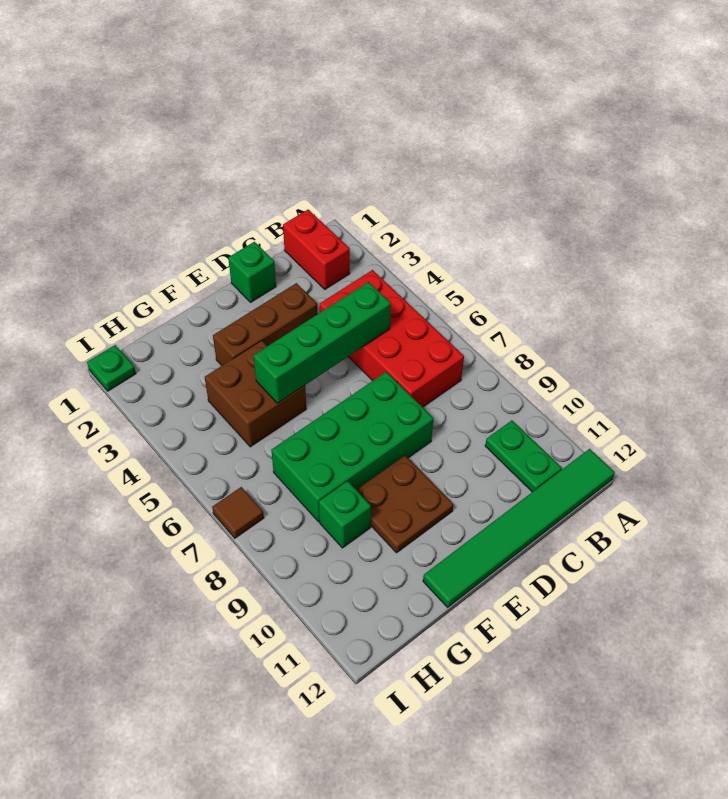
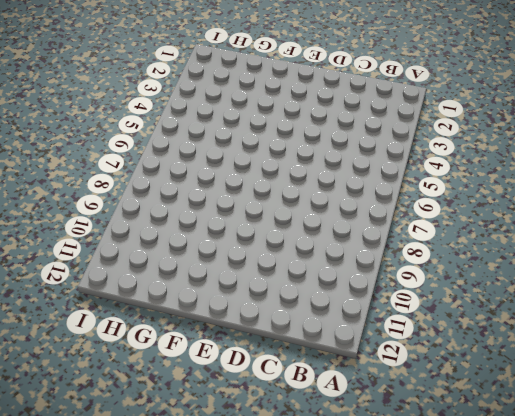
none -> green 1x6 tile [423,449,615,607]
none -> red 1x2 brick [283,210,350,289]
none -> red 2x4 brick [320,270,464,407]

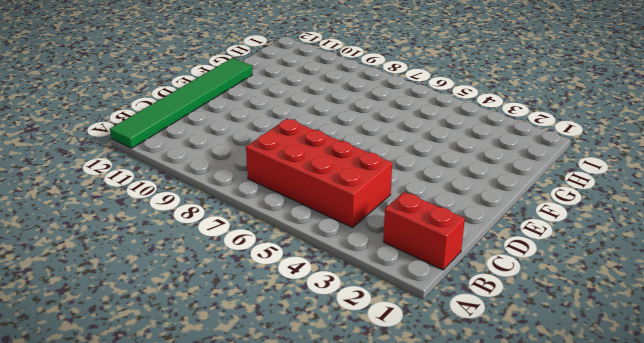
none -> green 1x2 plate [485,420,562,492]
none -> green 1x1 brick [228,242,276,303]
none -> brown 1x3 brick [213,283,318,366]

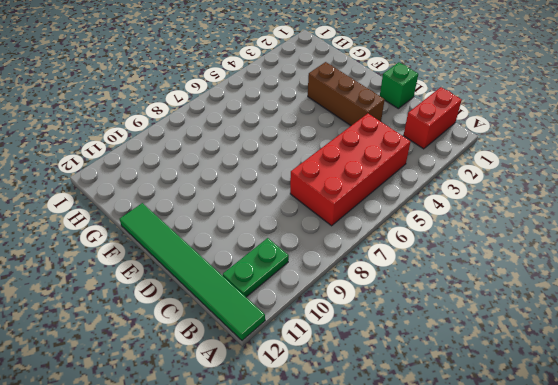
none -> green 2x4 brick [271,372,434,522]
none -> brown 2x2 plate [357,455,453,553]
none -> brown 2x2 brick [205,340,306,447]

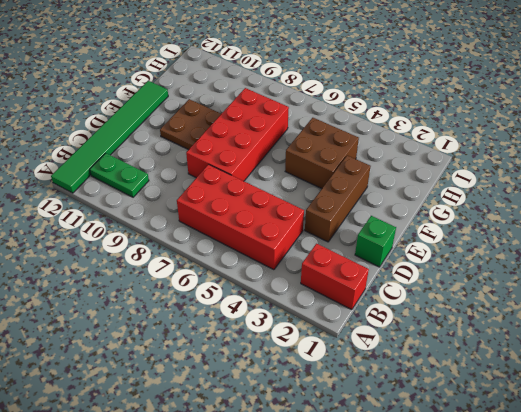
red 2x4 brick [186,88,289,181] -> green 2x4 brick [271,372,434,522]
none -> green 1x1 brick [319,481,371,548]
none -> green 1x1 plate [87,345,136,391]
none -> brown 1x1 tile [212,487,264,538]

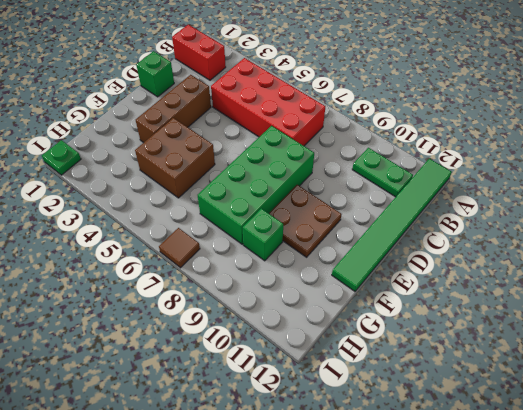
none -> green 1x4 brick [253,282,391,403]

